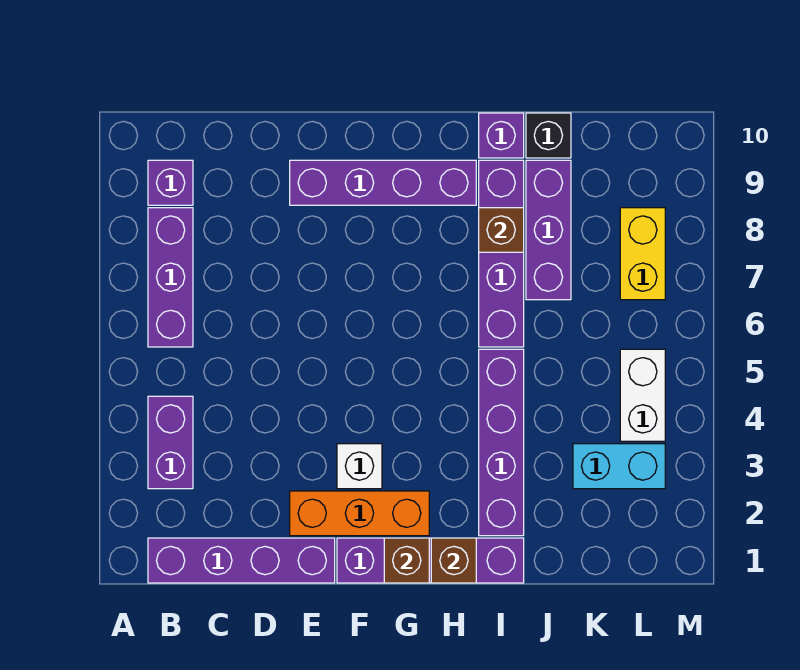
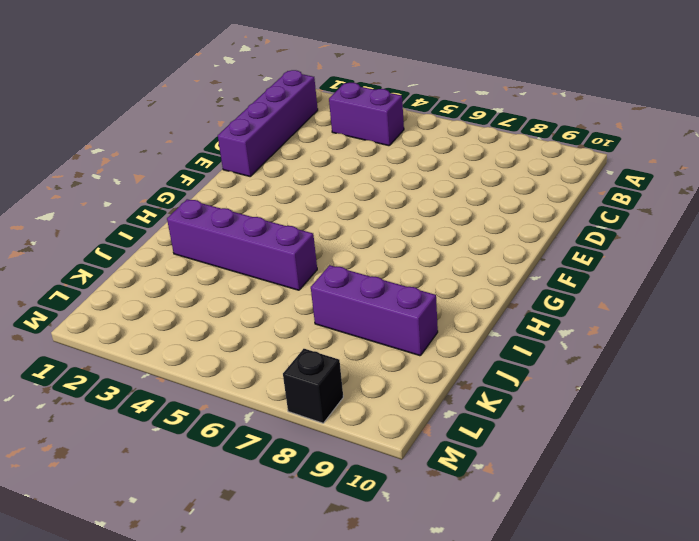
black 1x1 brick [283,349,343,423] -> black 1x1 brick moved to [526,113,571,158]
none -> purple 1x3 brick [148,208,193,347]
none -> purple 1x1 brick [148,160,193,205]
none -> orange 1x3 brick [290,491,429,536]

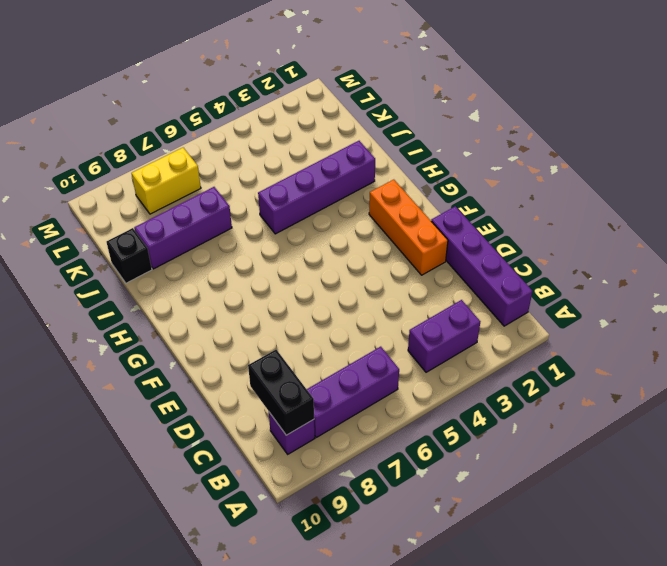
black 1x2 brick [248,350,314,435] -> none
none -> purple 1x4 brick [290,160,476,205]
none -> purple 1x4 brick [337,538,524,583]
none -> white 1x1 brick [337,444,382,489]

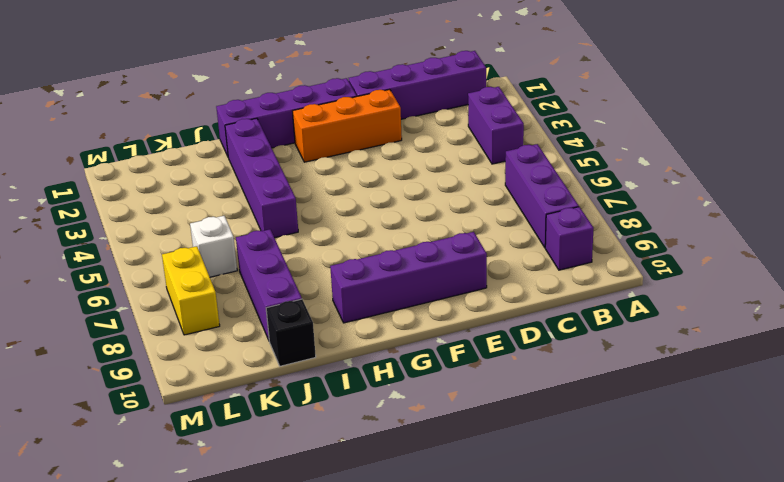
white 1x1 brick [190,216,237,277] -> white 1x1 brick moved to [337,444,382,489]
none -> purple 1x4 brick [479,160,524,347]
none -> purple 1x1 brick [479,113,524,158]
none -> cyan 1x2 brick [573,444,665,489]

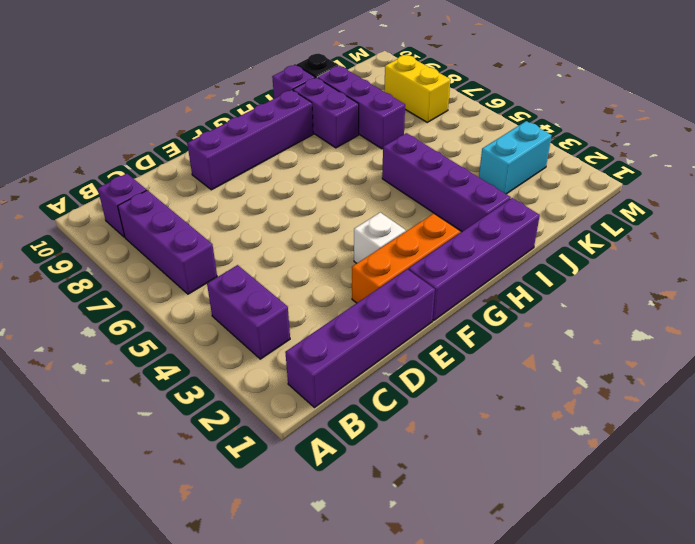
purple 1x2 brick [293,78,359,148] -> purple 1x4 brick [479,160,524,347]
none -> white 1x2 brick [620,349,665,441]
none -> brown 1x1 brick [384,538,429,583]
none -> brown 1x1 brick [431,538,476,583]

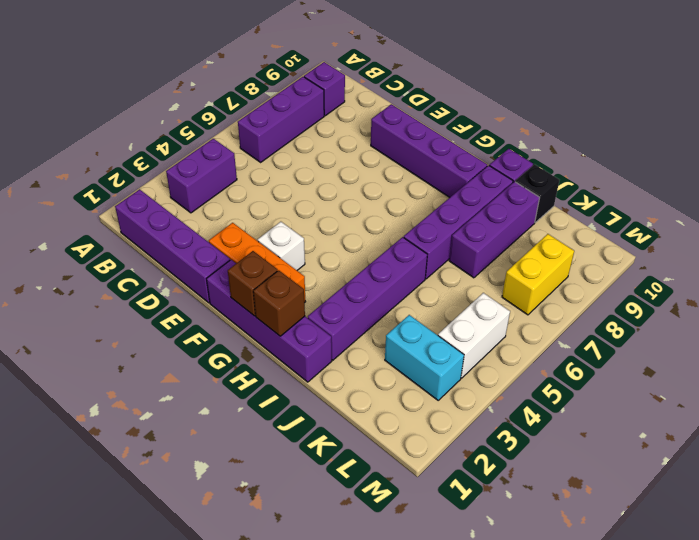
none -> brown 1x1 brick [479,208,524,252]

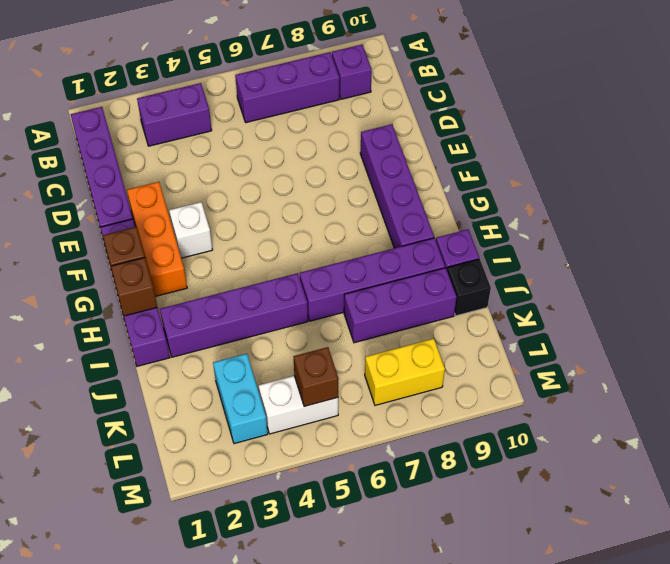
brown 1x1 brick [294,347,338,407] -> brown 1x1 brick moved to [479,208,524,252]

